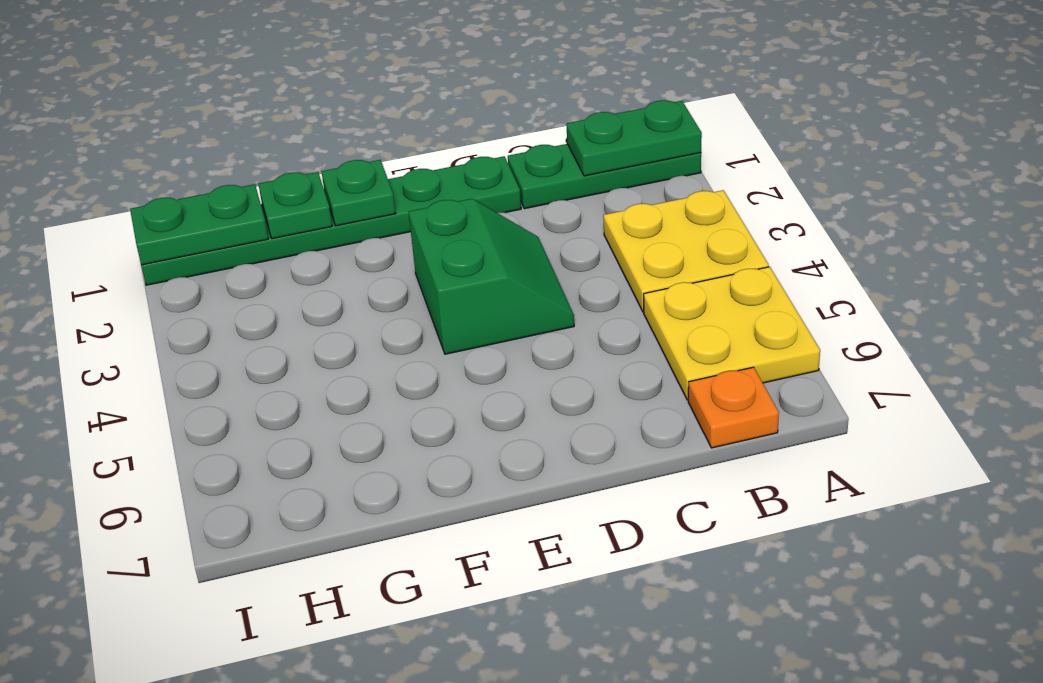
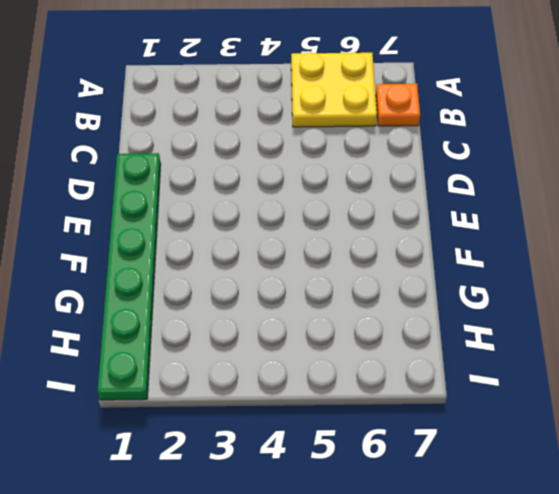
none -> green 1x3 plate [508,144,701,209]
none -> yellow 2x2 plate [603,190,769,312]

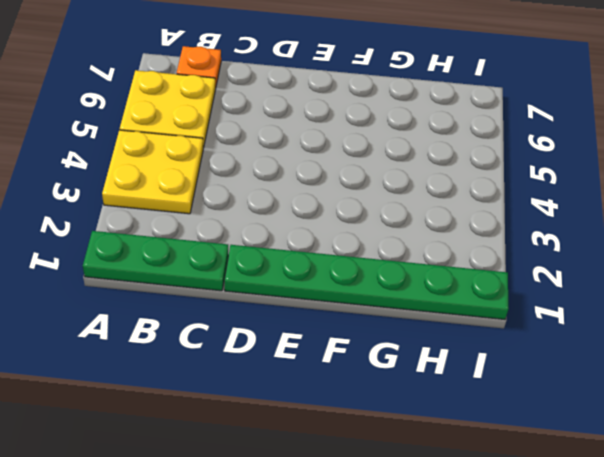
none -> green 2x2 slope [409,199,574,354]
none -> green 1x2 plate [566,100,702,176]

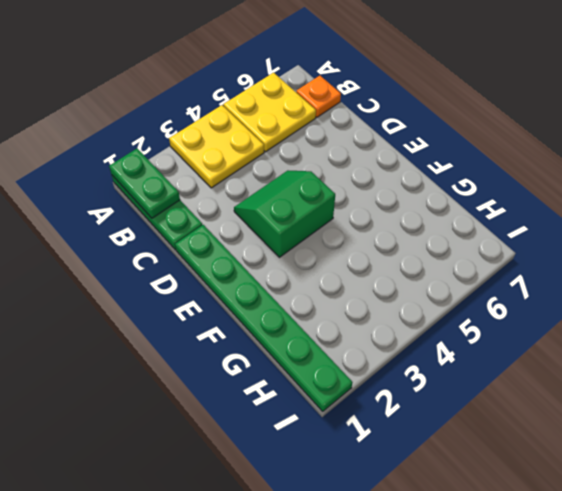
none -> green 1x1 plate [321,160,396,226]
none -> green 1x1 plate [258,172,332,239]

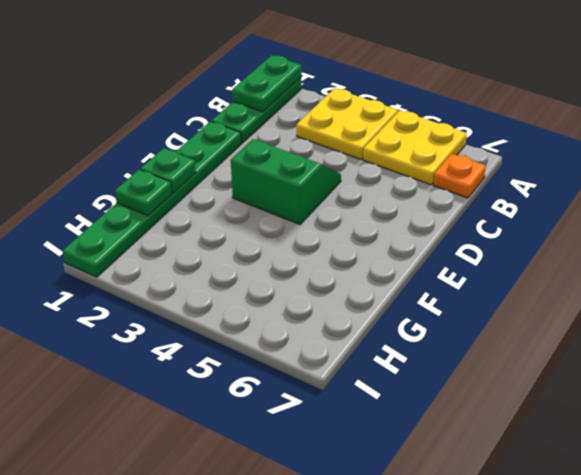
none -> green 1x2 plate [130,184,268,265]

